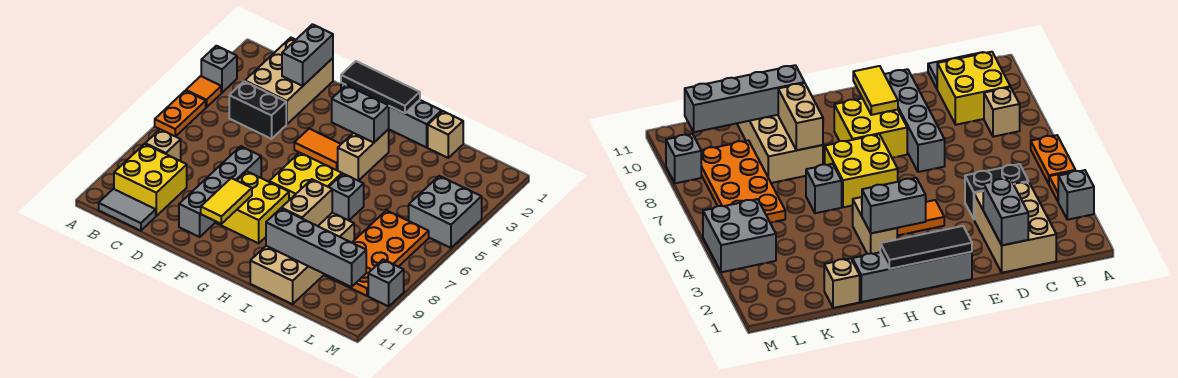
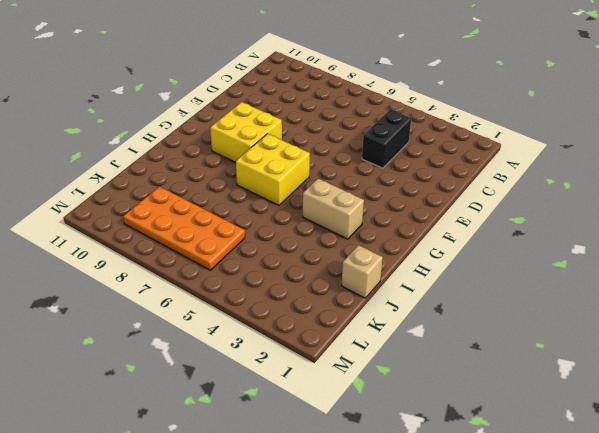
none -> grey 1x1 brick [201,46,237,93]
none -> orange 1x1 tile [186,76,221,107]
none -> orange 1x2 plate [155,91,206,136]

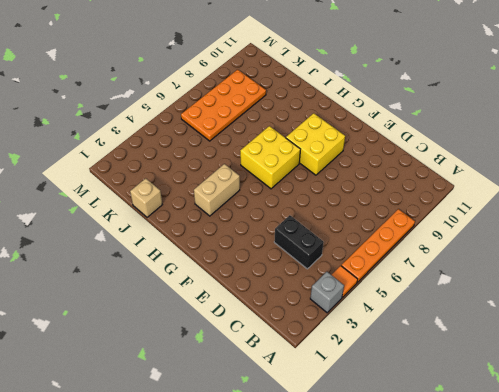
orange 1x4 plate [341,209,415,282] -> orange 1x2 plate [155,91,206,136]
none -> tan 1x1 brick [145,129,181,161]
none -> yellow 2x2 brick [114,144,187,216]
none -> grey 1x2 tile [99,189,156,231]

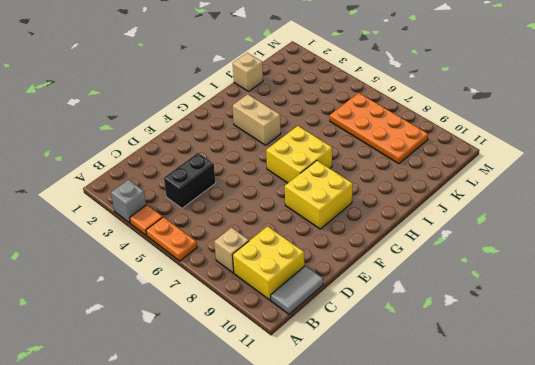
none -> tan 2x3 brick [245,38,333,124]
none -> grey 1x4 brick [179,146,261,237]
none -> grey 1x4 brick [341,83,442,147]

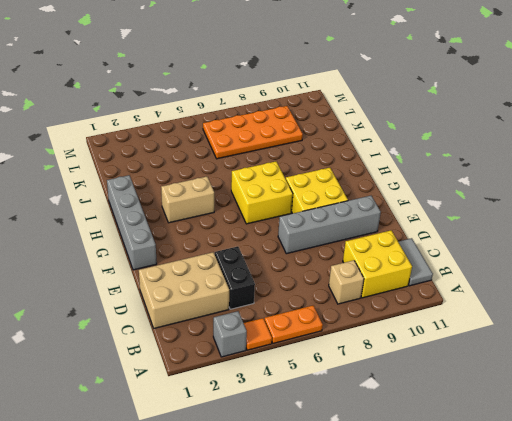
none -> orange 1x2 tile [294,129,341,170]
none -> grey 1x1 brick [329,174,364,220]
none -> tan 2x4 brick [250,213,354,304]

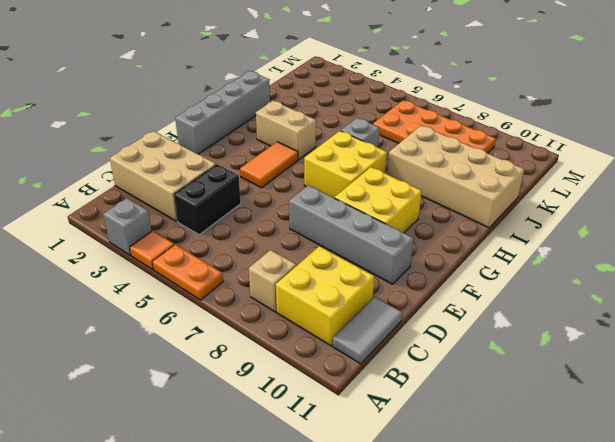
none -> tan 1x1 brick [428,111,463,158]
none -> grey 2x2 brick [409,176,482,248]
none -> grey 1x1 brick [368,260,404,306]

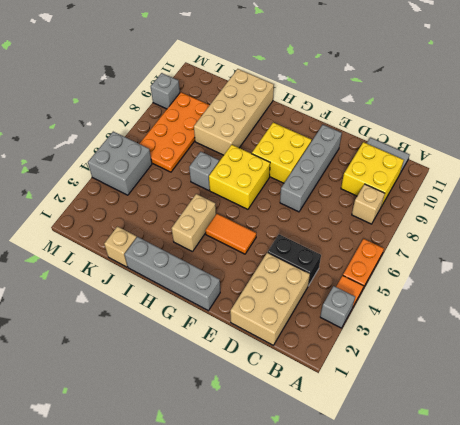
none -> grey 1x2 brick [282,24,333,86]
none -> black 1x3 tile [341,61,420,113]
none -> yellow 1x2 tile [201,178,252,224]

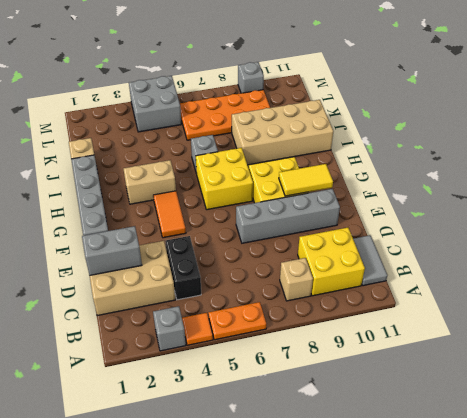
none -> black 1x3 tile [341,61,420,113]
none -> grey 1x2 brick [332,85,389,143]
none -> tan 1x2 brick [281,179,332,226]

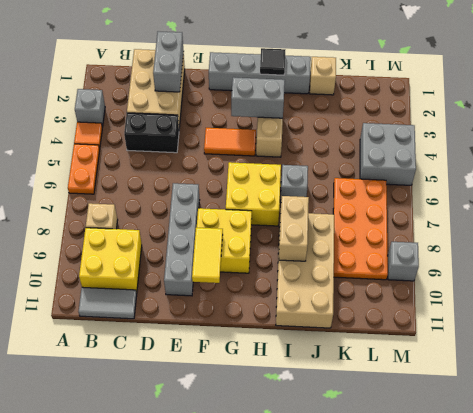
black 1x1 tile [260,48,285,75] -> black 1x3 tile [341,61,420,113]
none -> grey 1x4 brick [266,208,366,287]

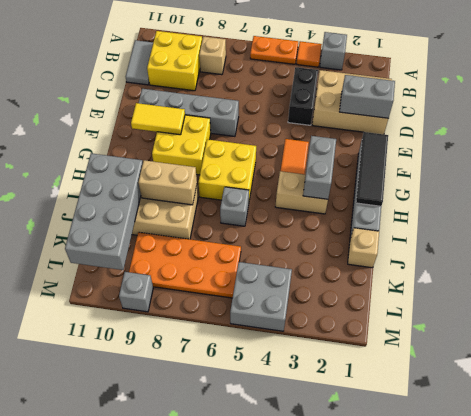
grey 2x4 brick [65,153,143,270] -> grey 1x4 brick [266,208,366,287]

